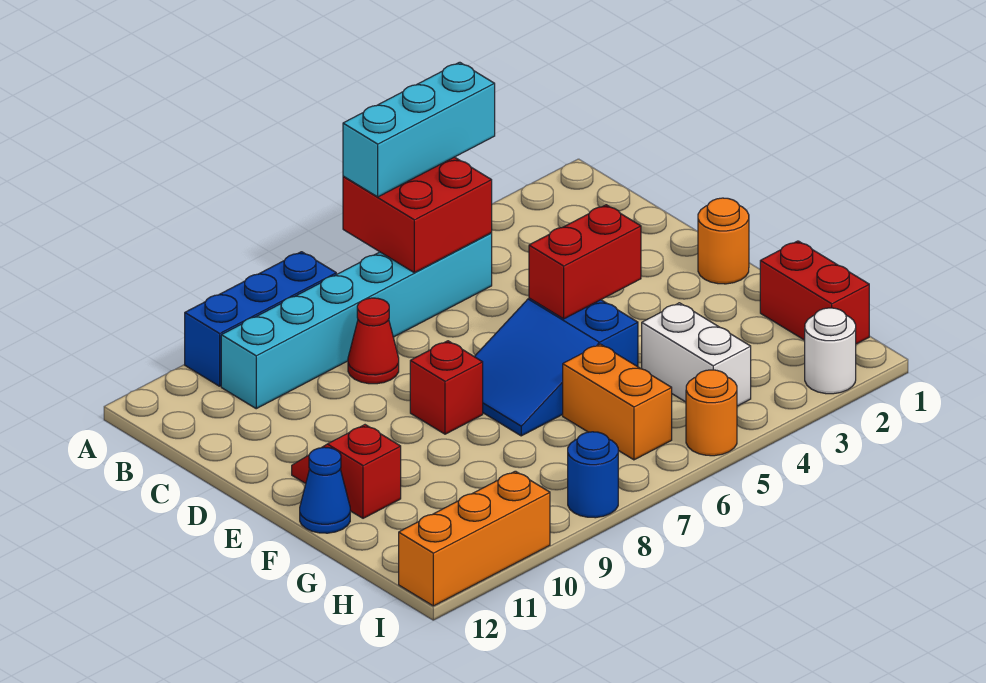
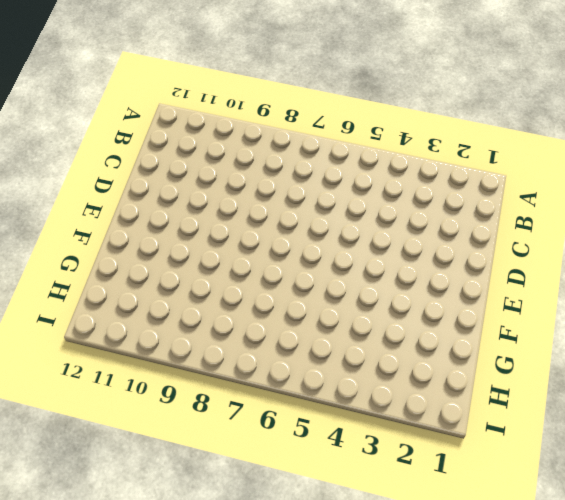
none -> blue 1x3 brick [185,252,336,386]
none -> cyan 1x6 brick [221,233,492,409]
none -> red 1x1 cone [348,298,399,384]

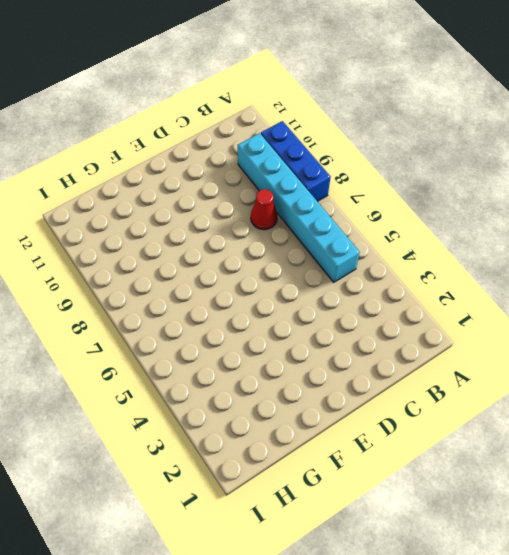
none -> orange 1x1 round brick [698,198,749,284]
none -> blue 2x3 slope [474,298,638,436]
none -> red 1x1 brick [410,341,483,434]

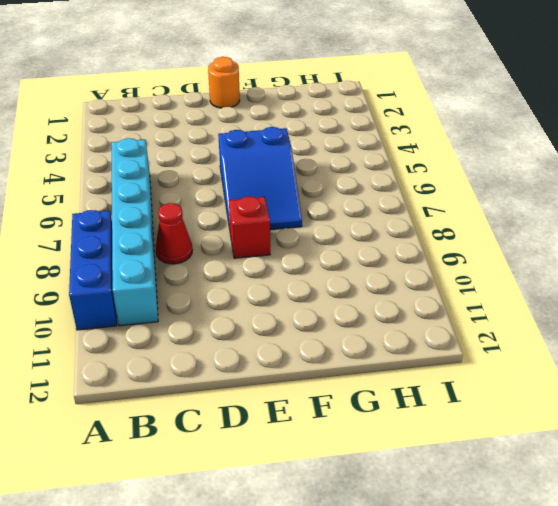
none -> red 1x2 slope [292,425,401,518]
none -> blue 1x1 cone [300,447,350,533]
none -> red 1x2 brick [760,241,869,344]

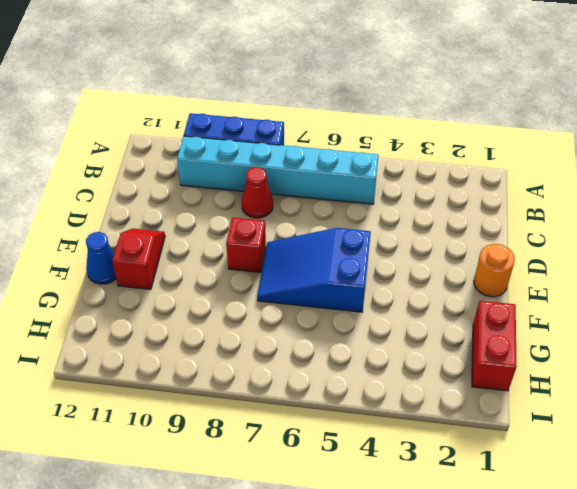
none -> white 1x2 brick [642,303,751,406]
none -> orange 1x2 brick [563,344,672,460]
none -> white 1x1 round brick [805,308,856,394]

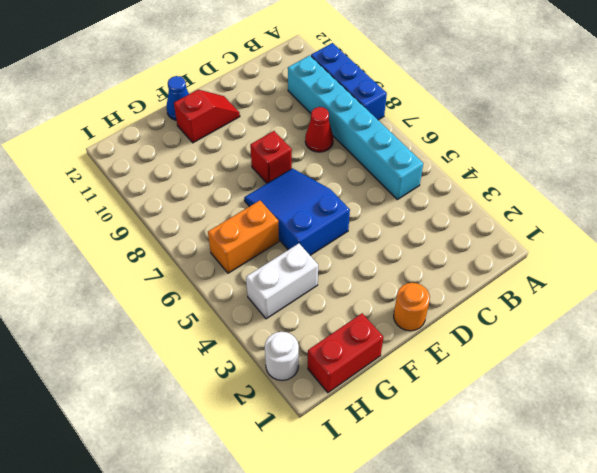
none -> orange 1x1 round brick [686,370,737,456]
none -> blue 1x1 round brick [568,432,618,518]
none -> orange 1x3 brick [399,471,550,606]

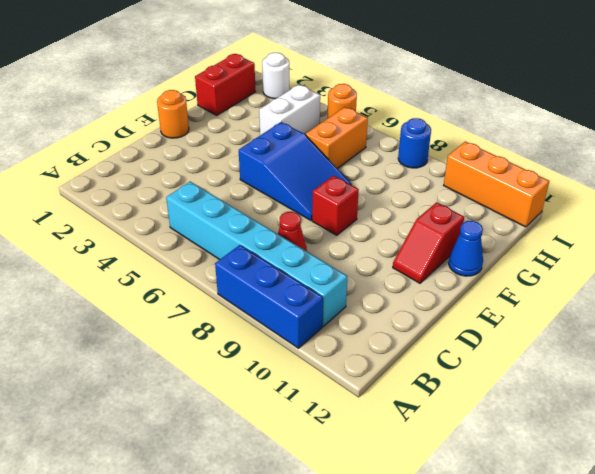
none -> red 2x2 brick [343,157,492,273]
none -> red 1x2 brick [529,205,641,319]
none -> cyan 1x3 brick [343,62,495,197]

